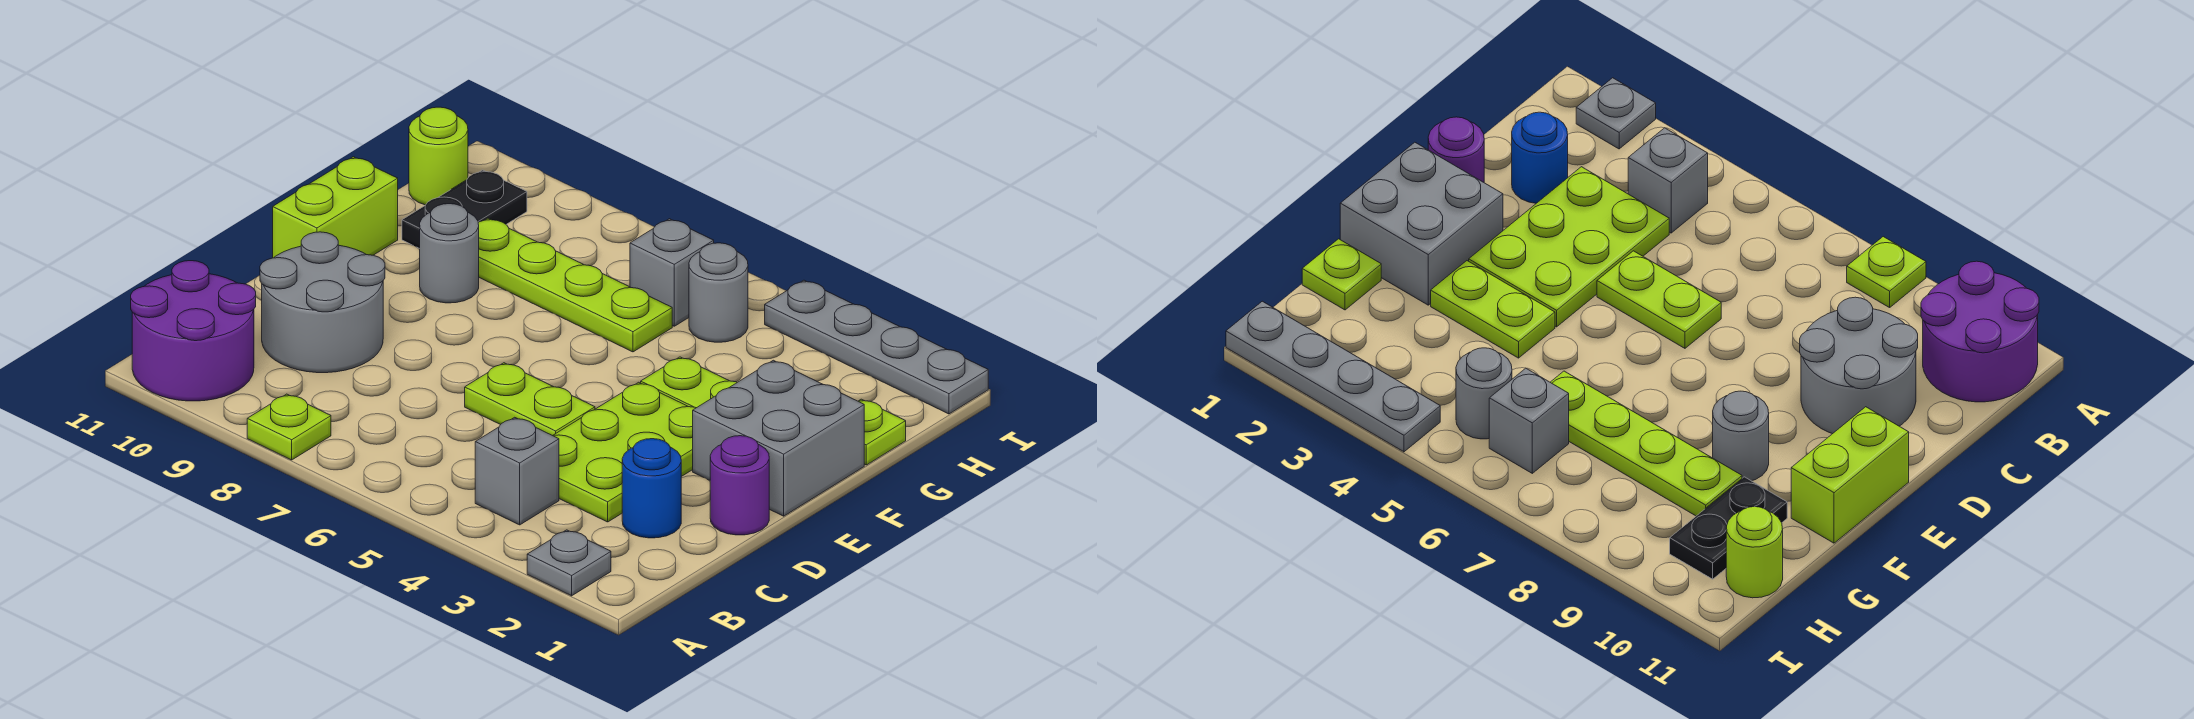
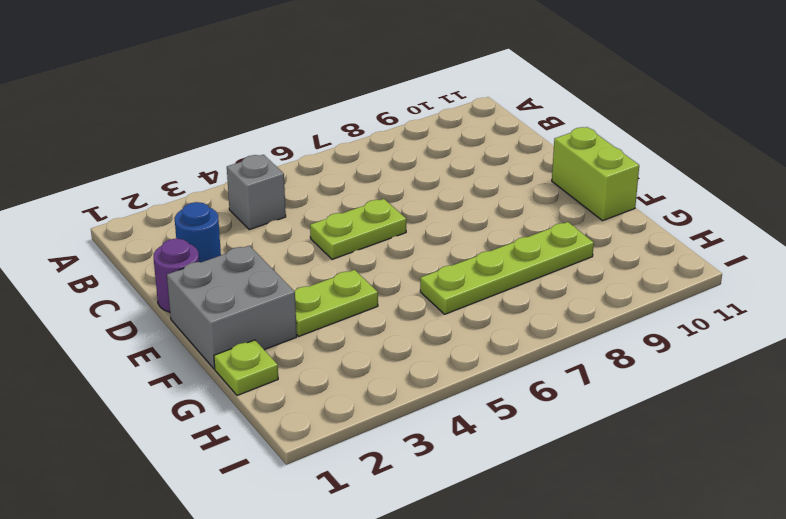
none -> grey 1x1 plate [527,530,611,596]
none -> lime 1x1 plate [247,394,331,460]
none -> purple 2x2 round brick [131,261,256,401]

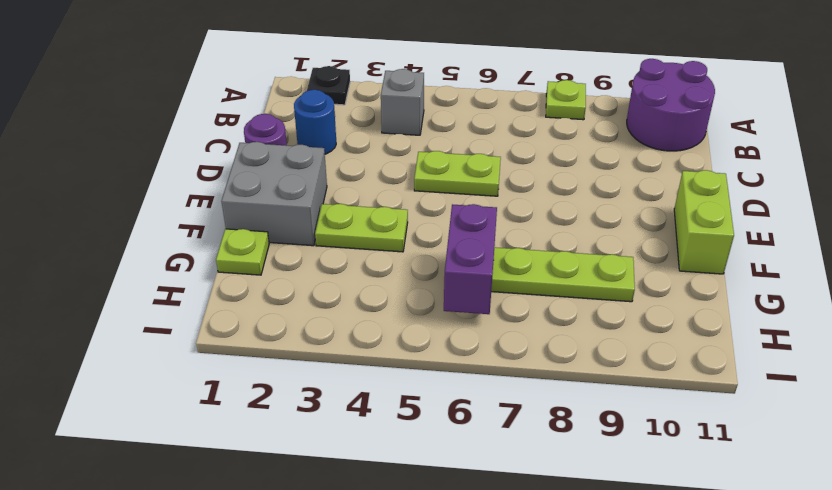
black 1x1 plate [307,66,350,105] -> grey 1x1 plate [527,530,611,596]
purple 1x2 brick [444,204,497,314] -> none
none -> lime 2x3 plate [553,382,695,522]
none -> grey 2x2 round brick [260,232,385,373]
none -> grey 1x1 round brick [420,204,479,303]

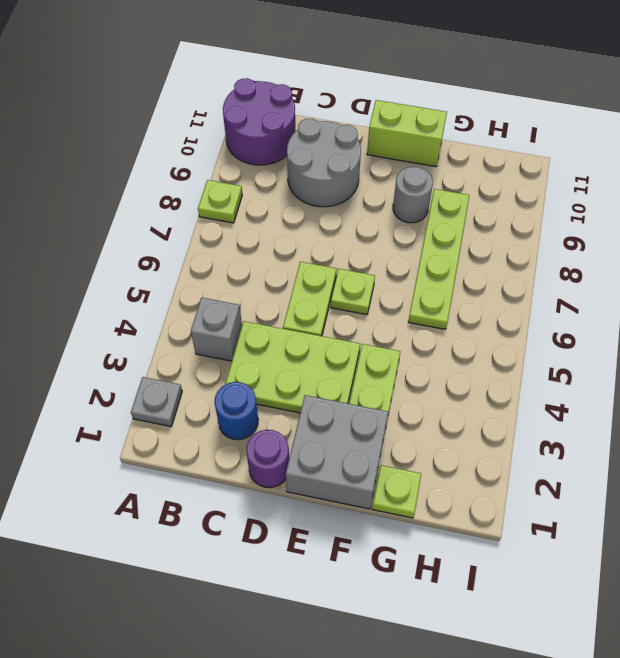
lime 1x1 plate [331,269,375,315] -> none
none -> black 1x2 plate [402,170,527,249]
none -> grey 1x1 round brick [689,243,748,342]
none -> grey 1x1 brick [630,219,714,326]

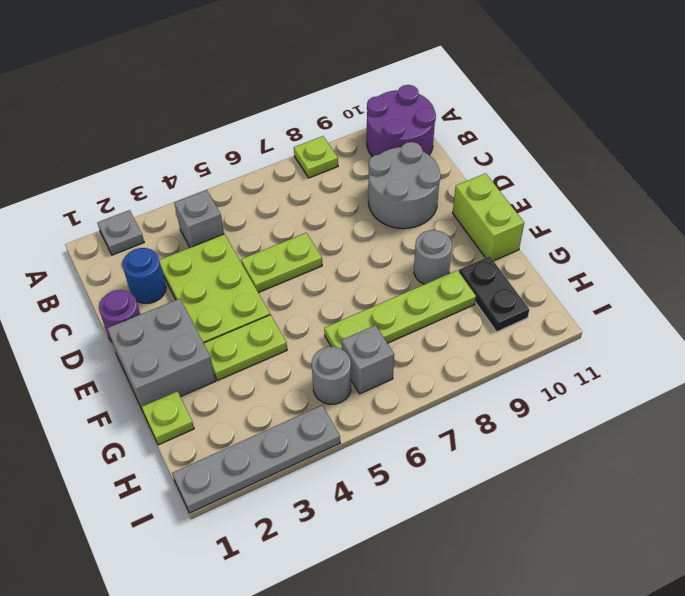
none -> lime 1x1 round brick [409,107,468,205]

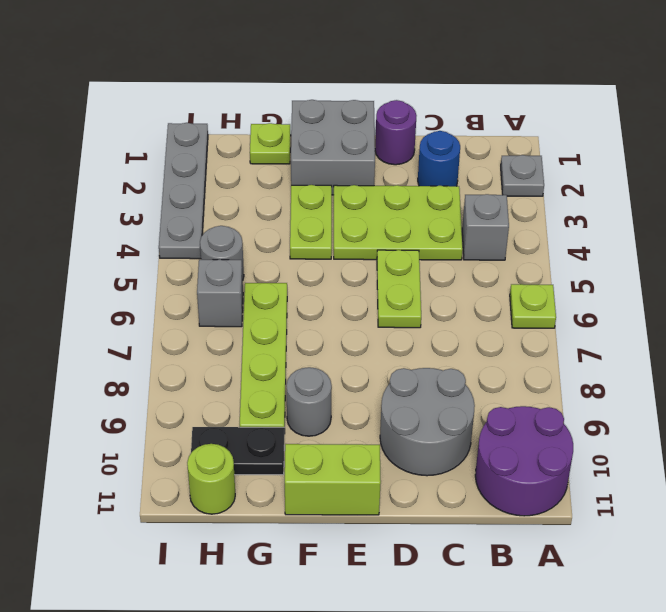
lime 1x1 plate [510,284,556,328] -> lime 1x1 plate moved to [247,394,331,460]

